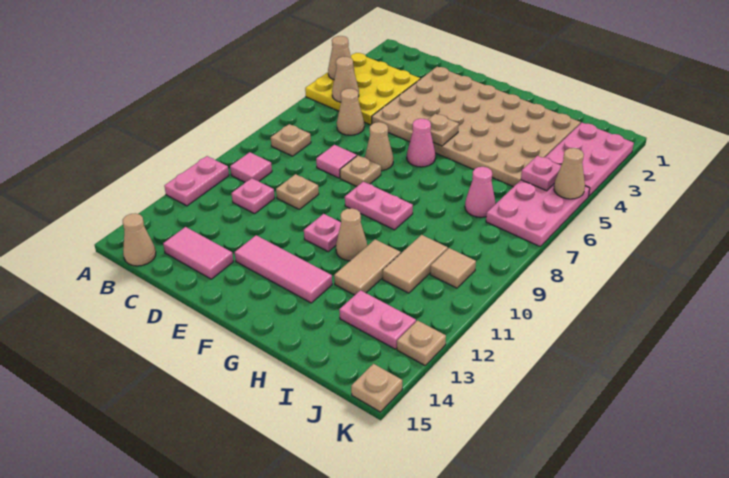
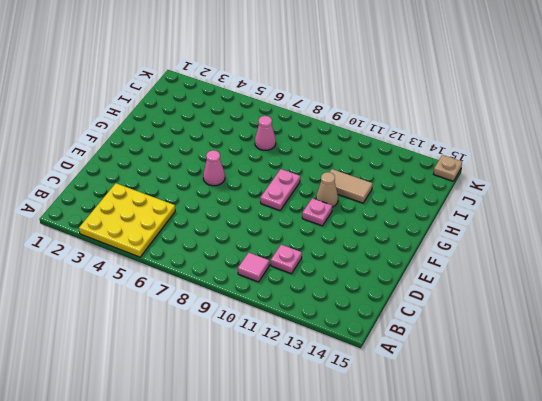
none -> pink 1x2 plate [164,156,229,206]
none -> tan 1x1 plate [271,124,311,156]
none -> tan 1x1 cone [123,213,156,266]
none -> tan 1x1 cone [337,89,364,135]

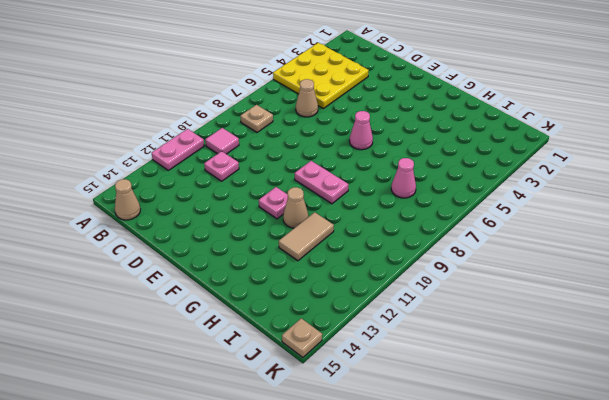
none -> pink 1x2 tile [163,227,233,279]
none -> tan 4x6 plate [372,67,581,187]
none -> pink 1x1 tile [316,145,357,178]
none -> tan 1x1 plate [276,174,319,209]

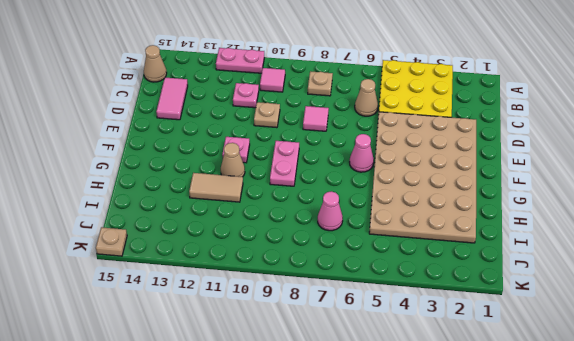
none -> tan 1x1 cone [365,122,393,171]
none -> tan 1x1 plate [340,155,381,186]
none -> pink 1x3 tile [235,235,332,303]
none -> tan 1x2 tile [383,235,448,293]

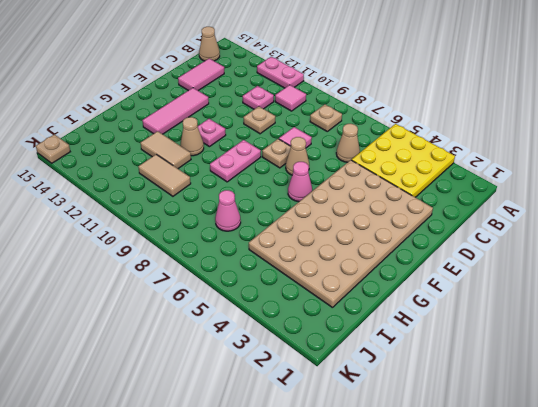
none -> pink 1x2 plate [339,290,416,349]
none -> pink 2x3 plate [545,123,634,196]
none -> pink 2x3 plate [486,180,590,246]
none -> tan 1x1 tile [430,248,476,288]

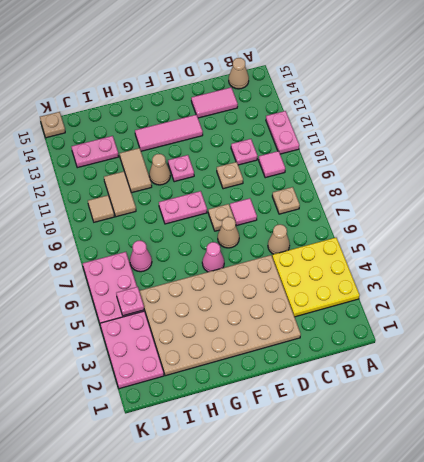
none -> tan 1x1 plate [397,320,446,365]
none -> tan 1x1 cone [328,36,354,80]
none -> tan 1x1 cone [332,57,359,102]
none -> tan 1x1 plate [428,114,459,146]

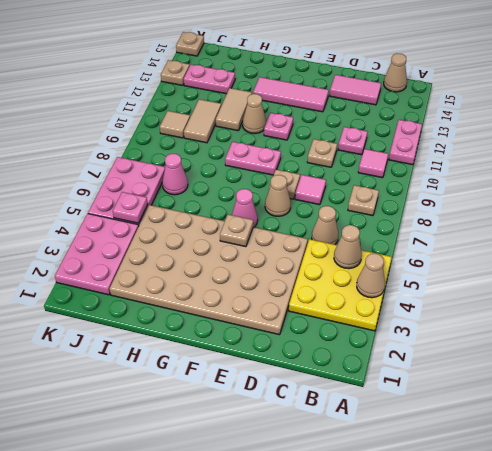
none -> tan 1x1 cone [554,148,585,199]

